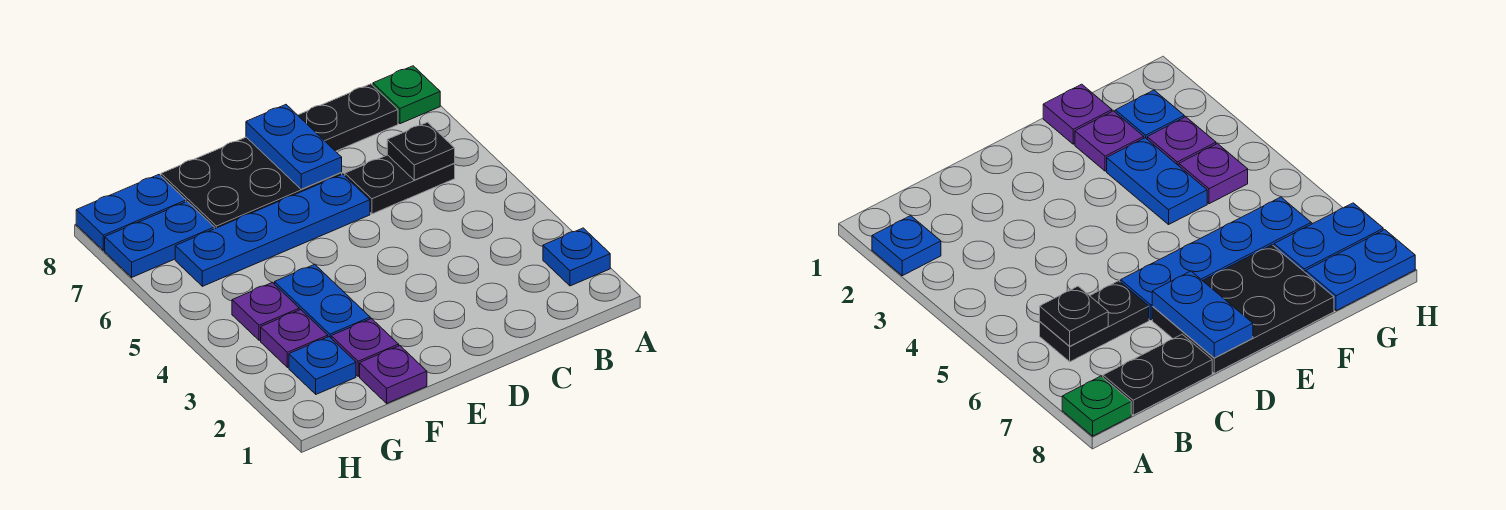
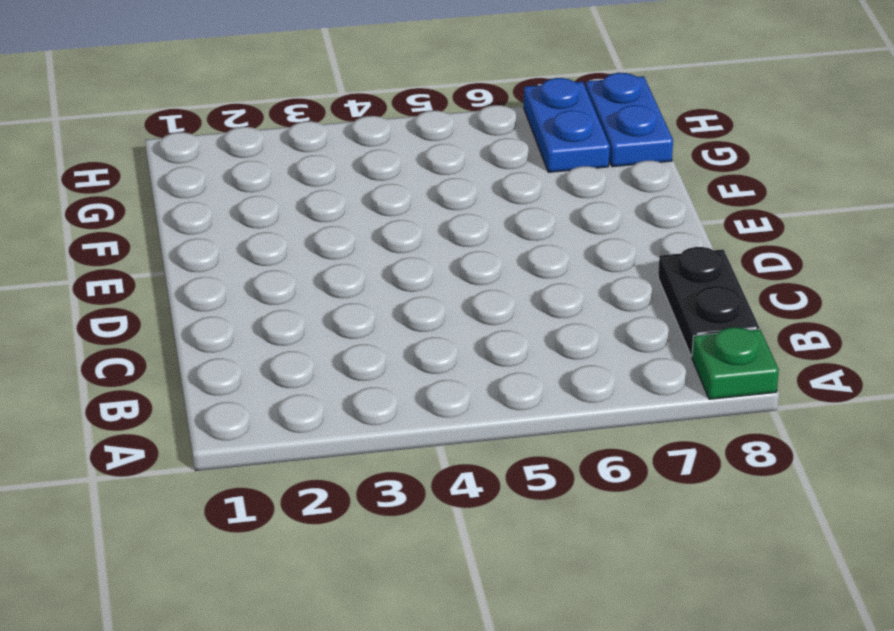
none -> blue 1x1 plate [543,228,610,286]
none -> black 1x2 plate [345,155,455,214]
none -> blue 1x4 plate [175,174,370,286]

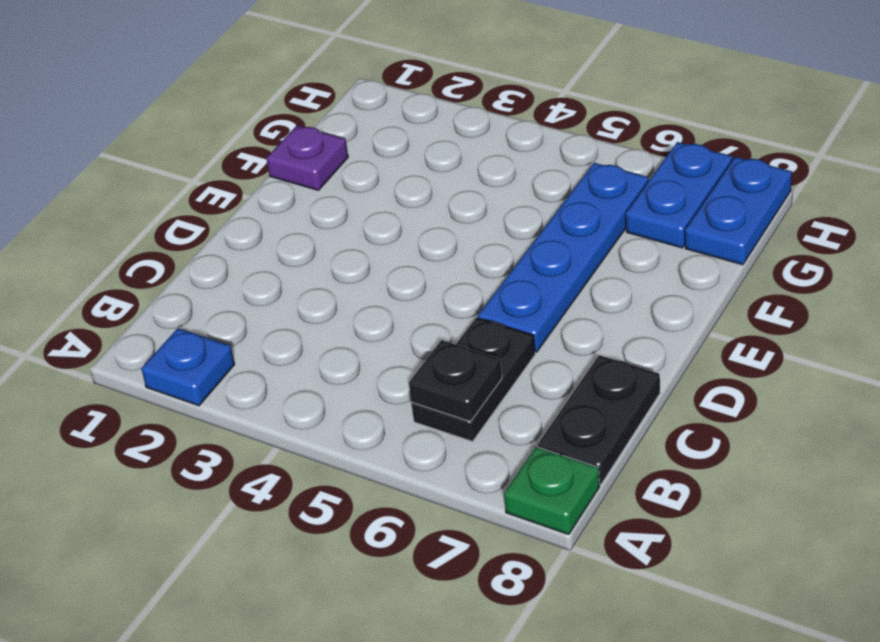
none -> black 2x3 plate [161,137,342,229]
none -> purple 1x1 plate [331,318,399,376]
none -> blue 1x2 plate [275,264,370,338]

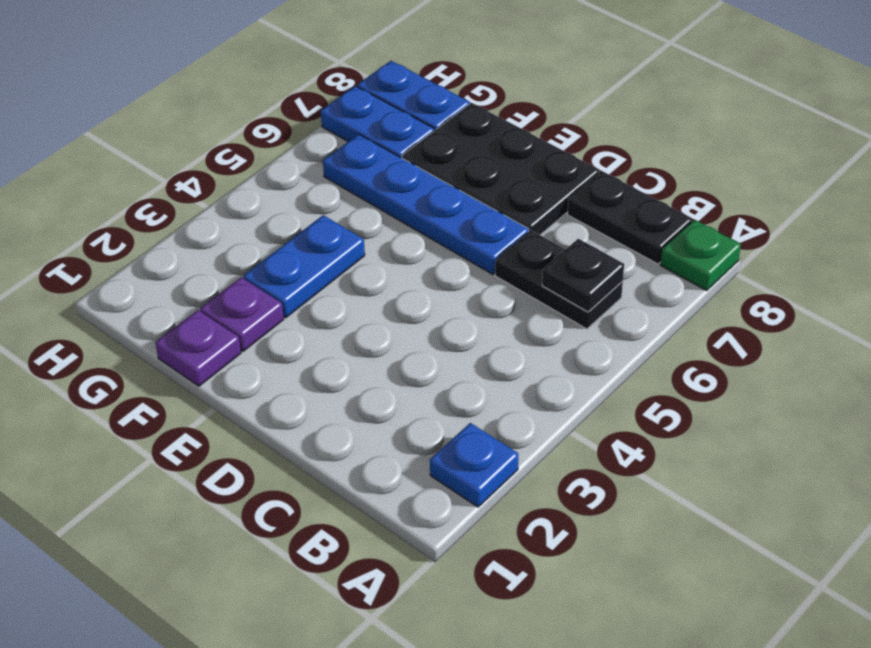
none -> blue 1x1 plate [289,337,356,394]
none -> purple 1x1 plate [261,310,328,368]
none -> purple 1x1 plate [232,282,299,340]

